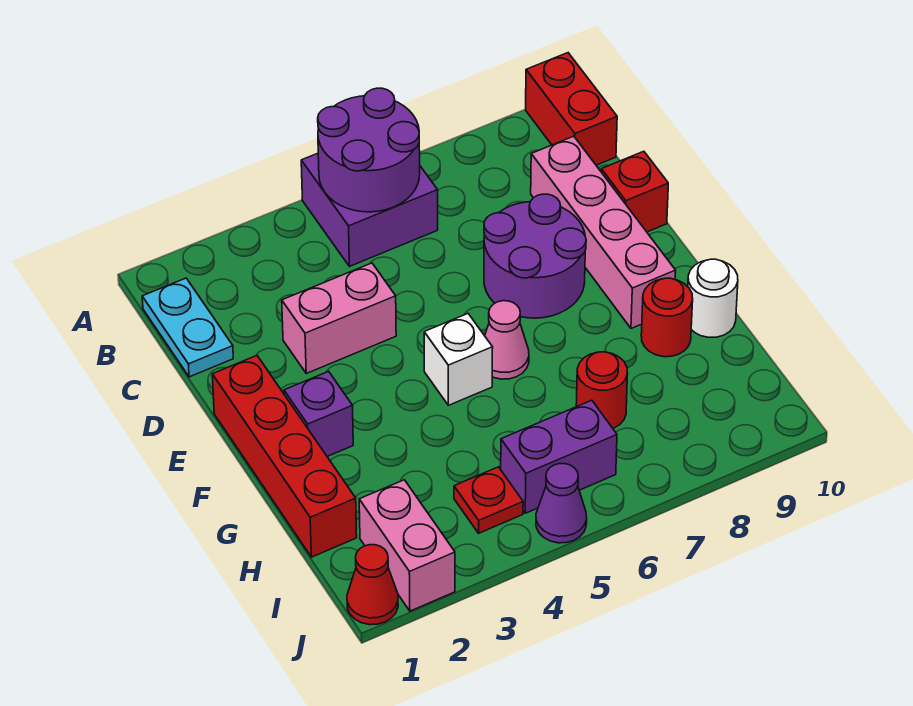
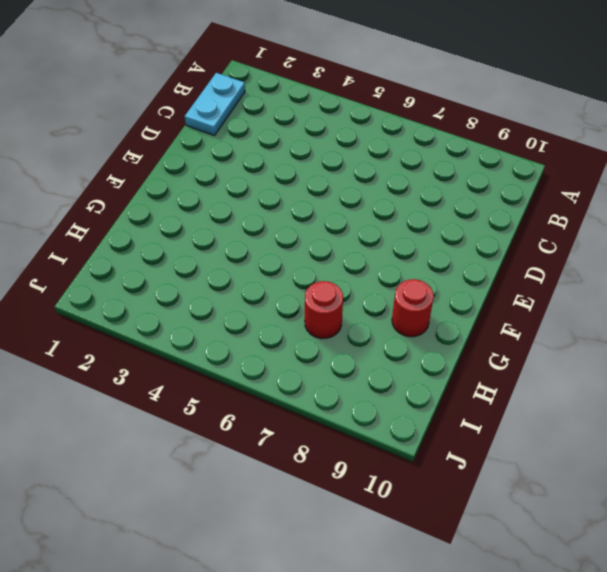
none -> purple 2x2 brick [301,153,438,266]
none -> red 1x2 brick [526,53,617,165]
none -> pink 1x4 brick [531,136,676,328]

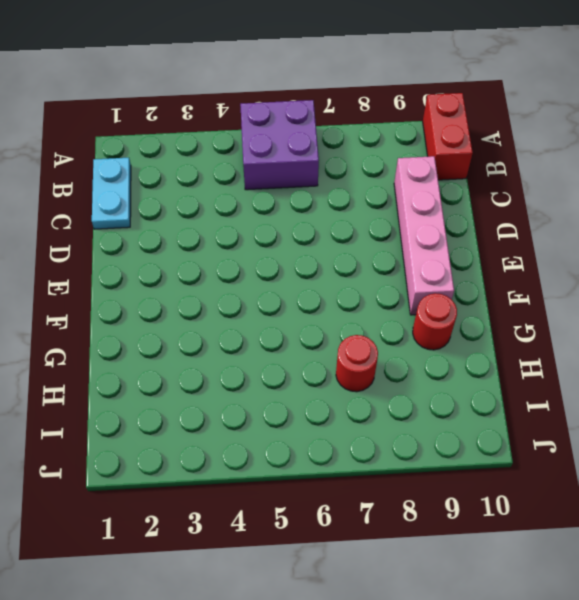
none -> pink 1x2 brick [282,263,396,373]
none -> purple 2x2 round brick [484,194,586,318]
none -> red 1x1 brick [601,151,668,232]

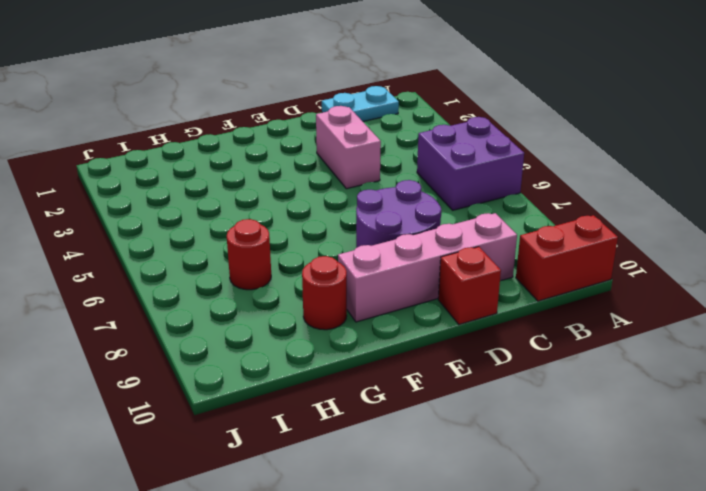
none -> red 1x4 brick [212,356,357,557]
none -> purple 1x1 brick [284,371,353,456]
none -> white 1x1 brick [424,314,493,405]

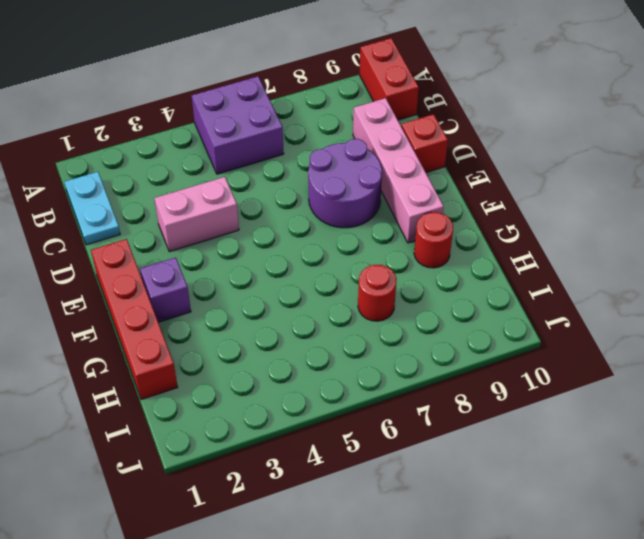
none -> white 1x1 brick [424,314,493,405]
none -> pink 1x1 cone [485,301,529,379]
none -> white 1x1 round brick [688,259,738,337]

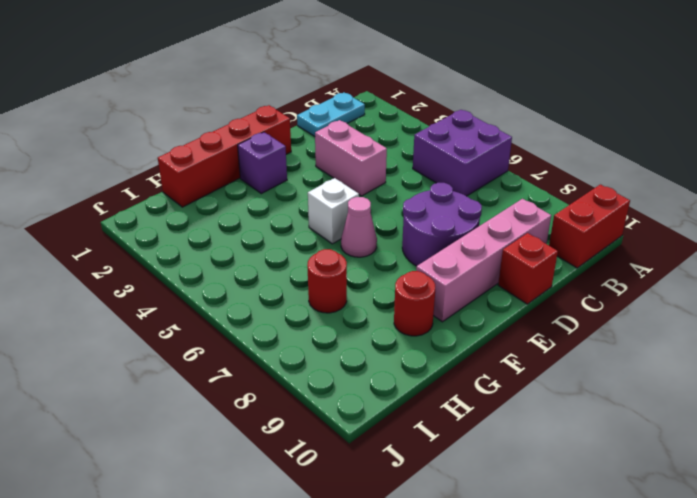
none -> white 1x1 round brick [688,259,738,337]
none -> pink 1x2 brick [359,480,455,611]
none -> red 1x1 plate [454,467,523,533]

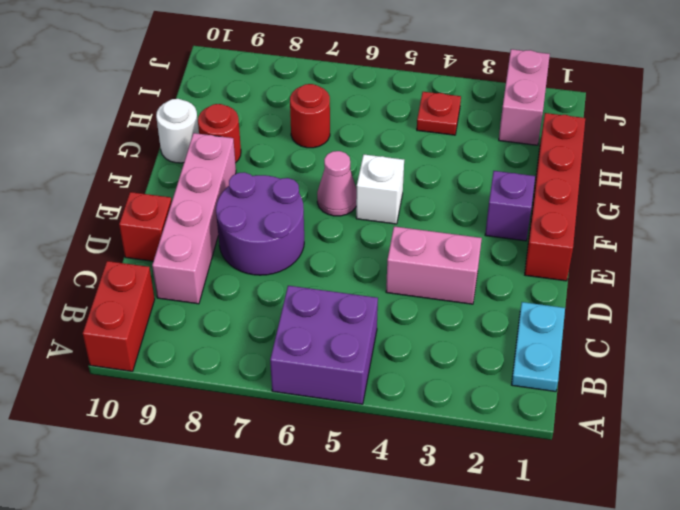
none -> purple 1x2 brick [501,400,617,513]
none -> red 1x1 cone [347,545,398,625]
none -> purple 1x1 cone [536,463,587,543]

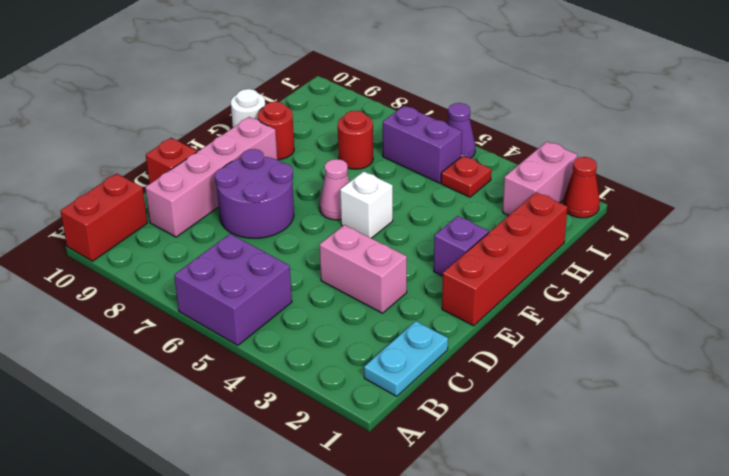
none -> purple 2x2 round brick [318,88,420,212]

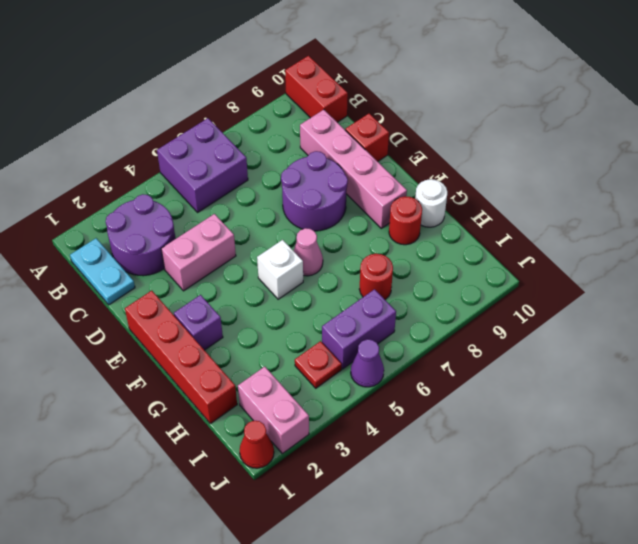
purple 2x2 round brick [106,194,176,276] -> purple 2x2 round brick moved to [318,88,420,212]

